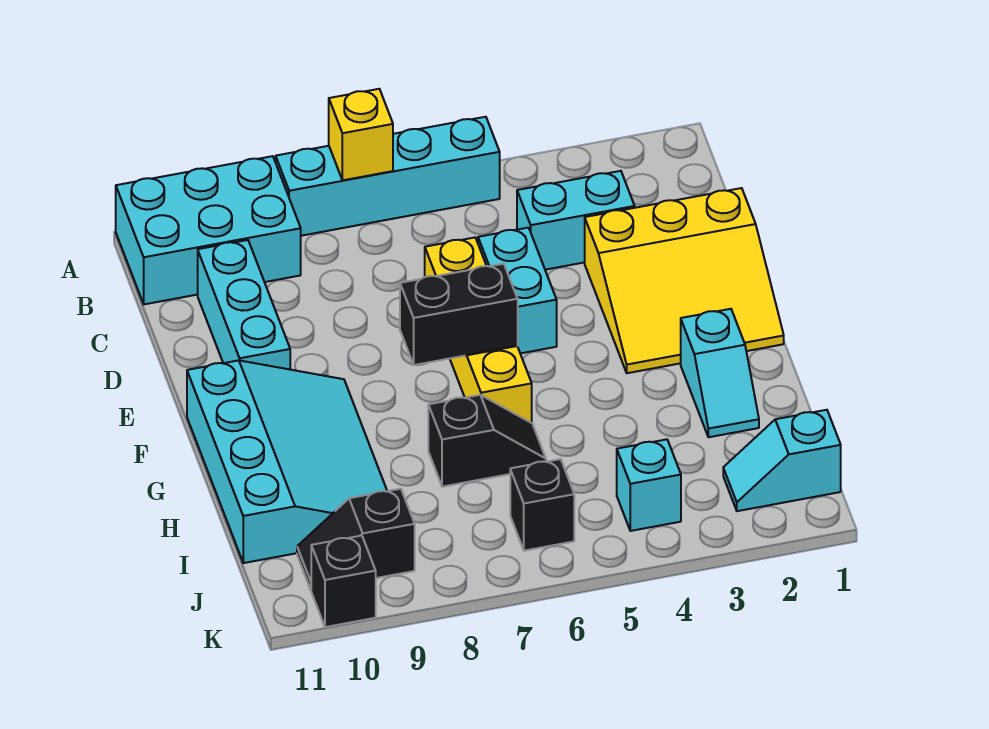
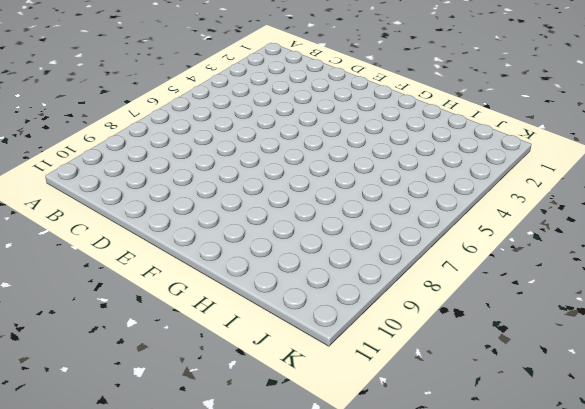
none -> cyan 1x4 brick [276,117,500,236]
none -> cyan 2x3 brick [116,156,301,304]
none -> cyan 1x2 brick [517,171,635,270]

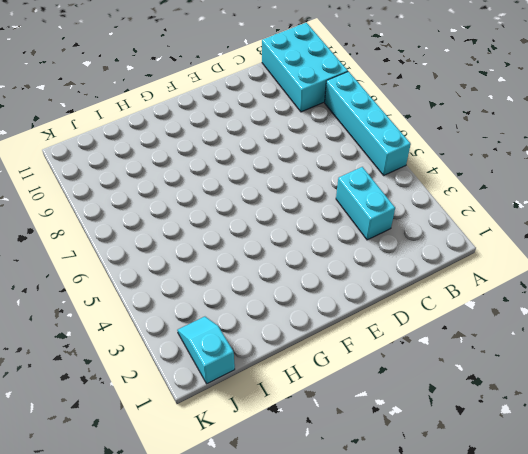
none -> cyan 1x3 brick [198,240,290,369]
none -> yellow 3x3 slope [585,188,784,373]
none -> cyan 1x2 brick [478,228,557,353]

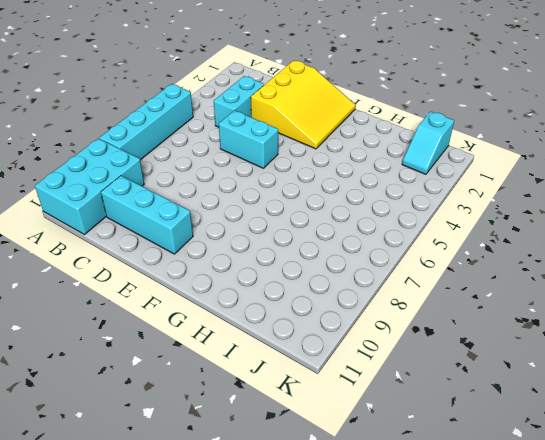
none -> yellow 1x4 brick [425,238,532,423]
none -> cyan 3x4 slope [187,360,387,563]
none -> cyan 1x2 slope [681,309,759,437]

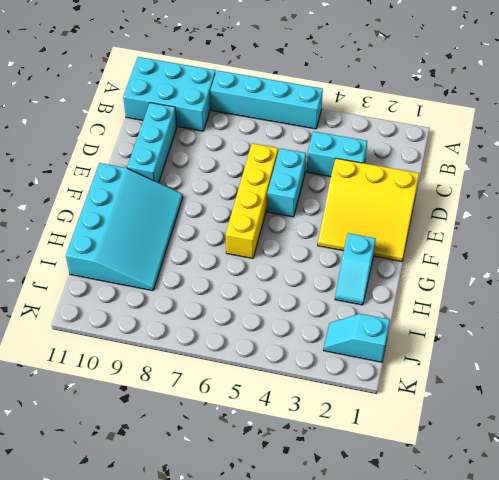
none -> black 1x2 slope [428,395,546,487]
none -> cyan 1x1 brick [617,439,681,531]
none -> black 1x1 brick [510,459,574,551]

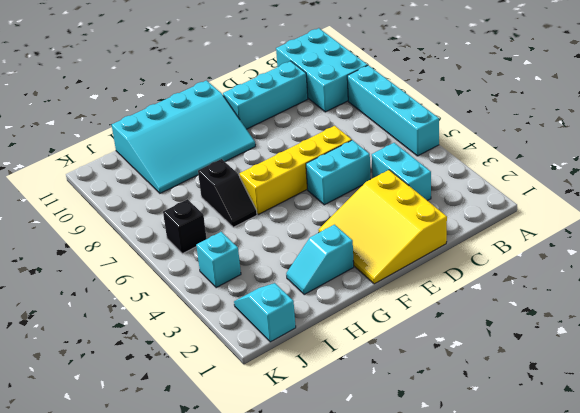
none -> black 1x2 slope [297,489,415,590]
none -> black 1x1 brick [311,536,376,627]
none -> yellow 1x1 brick [329,89,393,180]

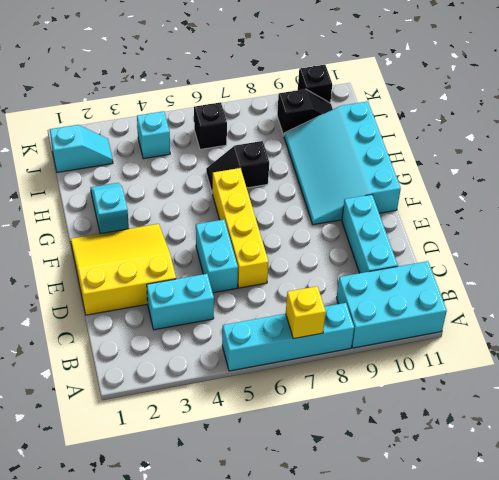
none -> black 1x2 brick [400,264,518,365]

